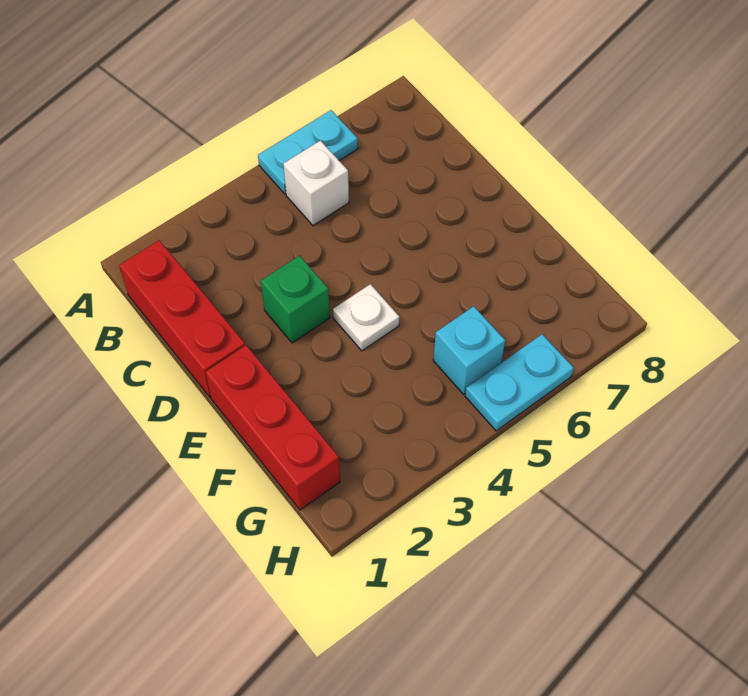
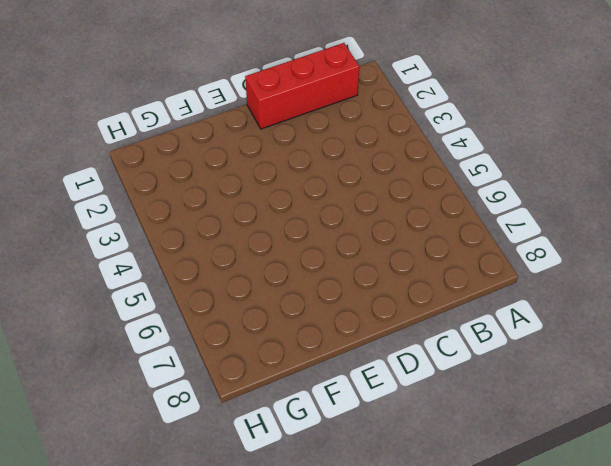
none -> cyan 1x2 plate [258,110,358,194]
none -> white 1x1 brick [283,141,349,226]

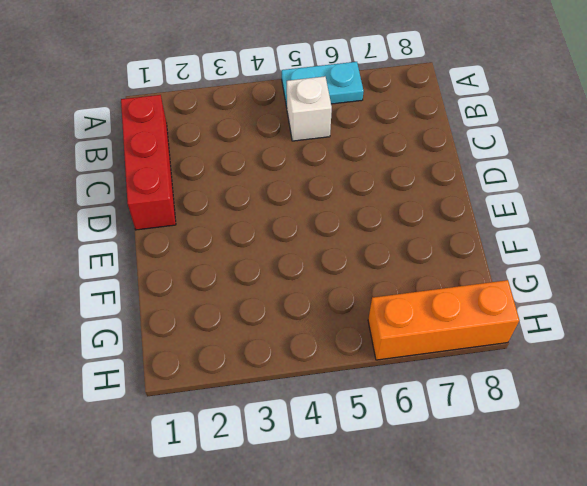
orange 1x3 brick [368,280,519,360] -> cyan 1x2 plate [465,334,574,431]
none -> green 1x1 brick [261,256,330,343]
none -> red 1x3 brick [205,345,340,510]

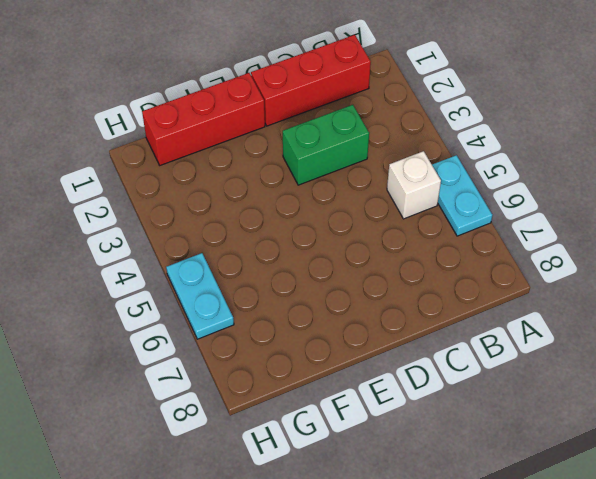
green 1x2 brick [283,105,369,185] -> green 1x1 brick [261,256,330,343]
none -> white 1x1 plate [333,284,399,351]
none -> cyan 1x1 brick [433,306,505,394]

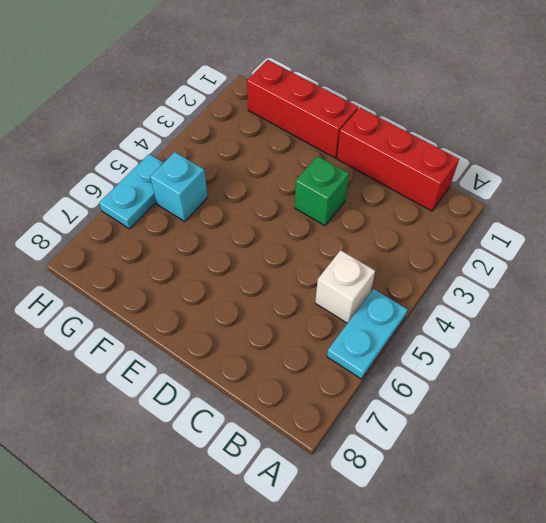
none -> white 1x1 plate [333,284,399,351]

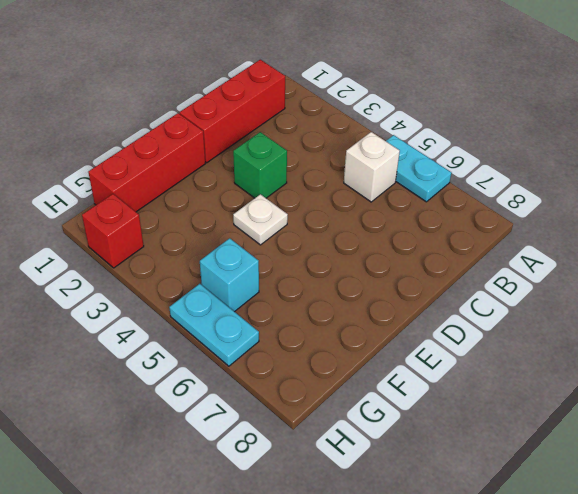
red 1x1 brick [82,194,144,268] -> none

